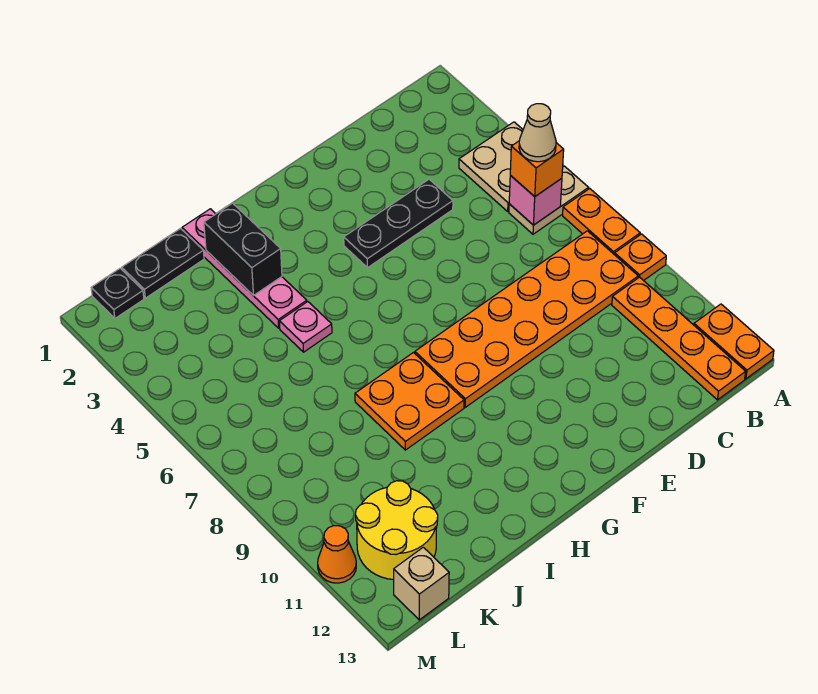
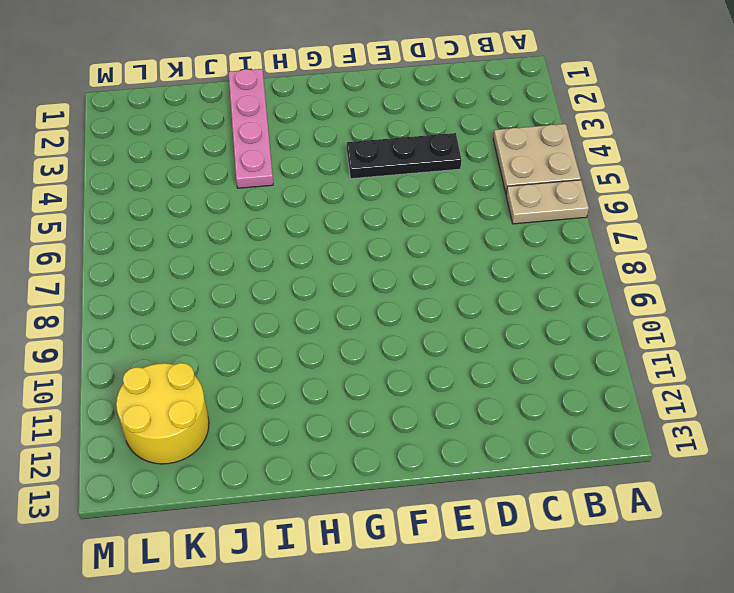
none -> orange 1x2 plate [563,189,640,255]
none -> orange 1x1 plate [615,234,666,281]
none -> orange 1x2 plate [694,304,774,379]

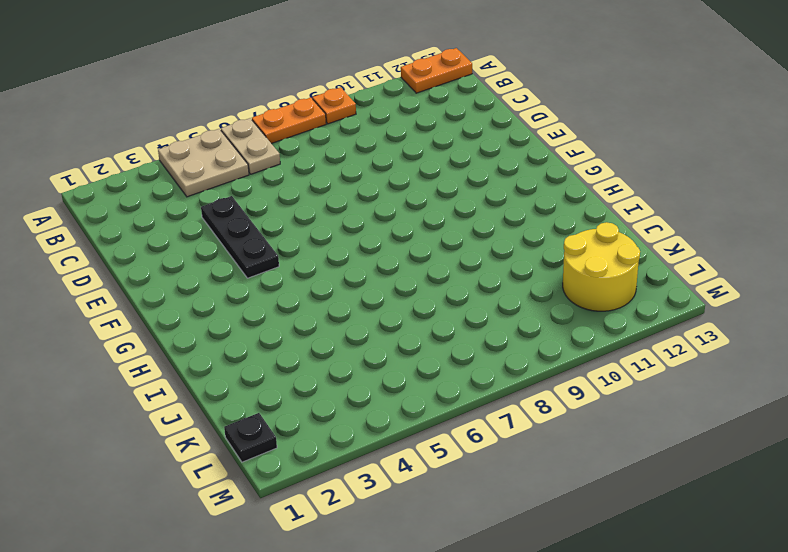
none -> orange 2x6 plate [415,231,638,407]
none -> orange 1x4 plate [612,277,746,400]
none -> orange 2x2 plate [355,353,464,450]

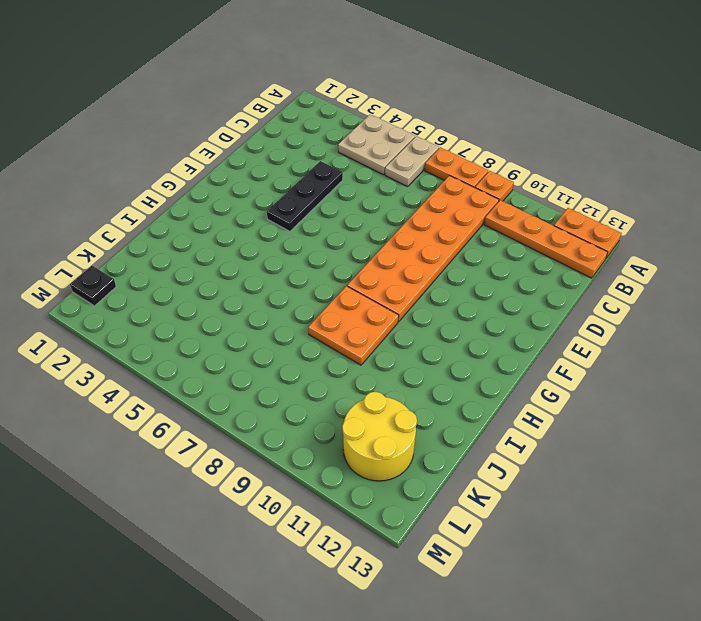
none -> pink 1x4 plate [182,209,307,328]
none -> pink 1x1 plate [279,302,332,352]
none -> black 1x2 plate [122,229,204,298]

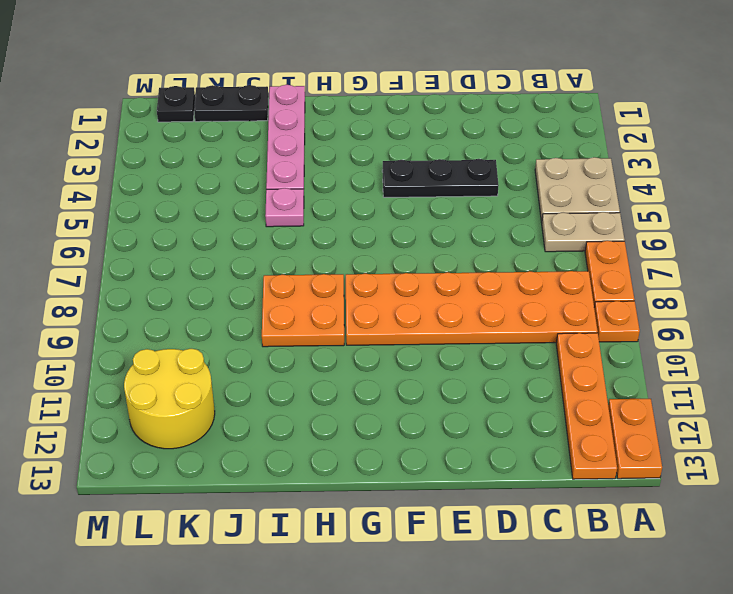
none -> tan 1x1 brick [394,547,449,620]
none -> orange 1x1 cone [318,526,356,583]
none -> pink 1x1 brick [509,175,562,225]

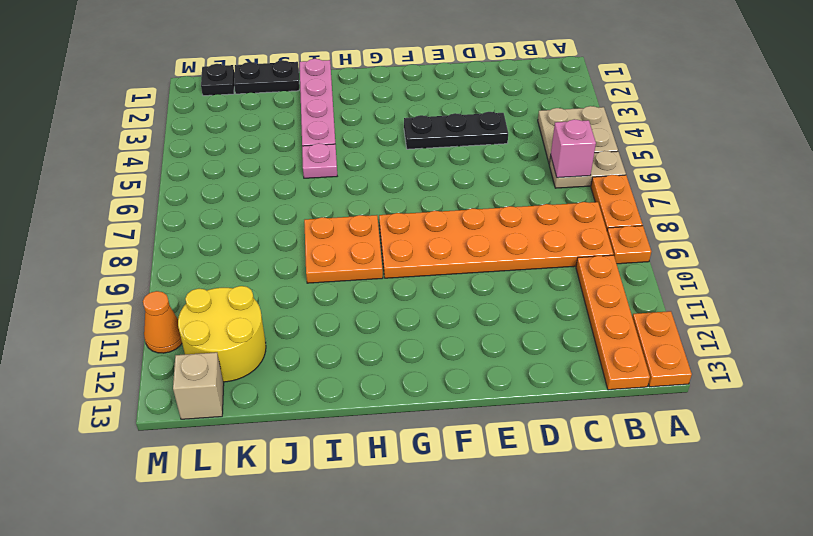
none -> black 1x2 brick [204,203,282,295]
none -> orange 1x1 brick [510,141,564,197]
none -> tan 1x1 cone [519,104,556,162]

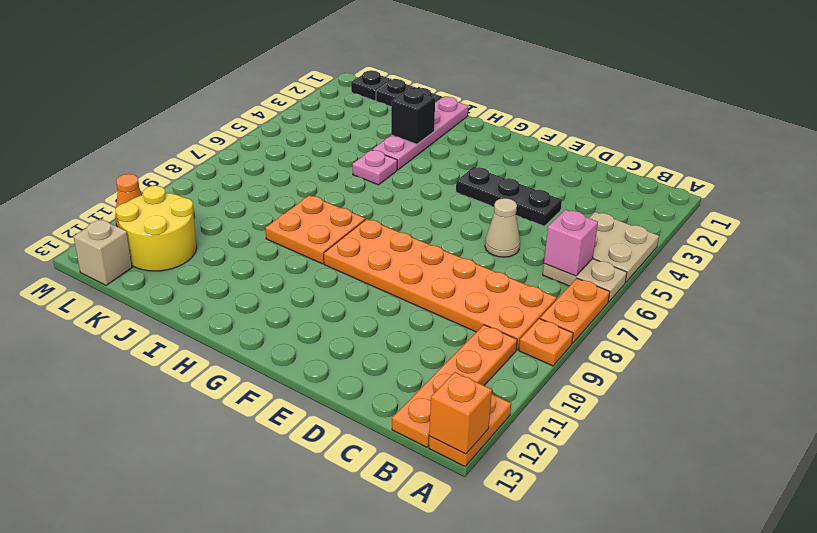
orange 1x1 brick [429,372,492,454] -> orange 1x1 brick moved to [510,141,564,197]
tan 1x1 cone [485,198,520,257] -> tan 1x1 cone moved to [519,104,556,162]
black 1x1 brick [391,88,435,144] -> black 1x2 brick [204,203,282,295]

